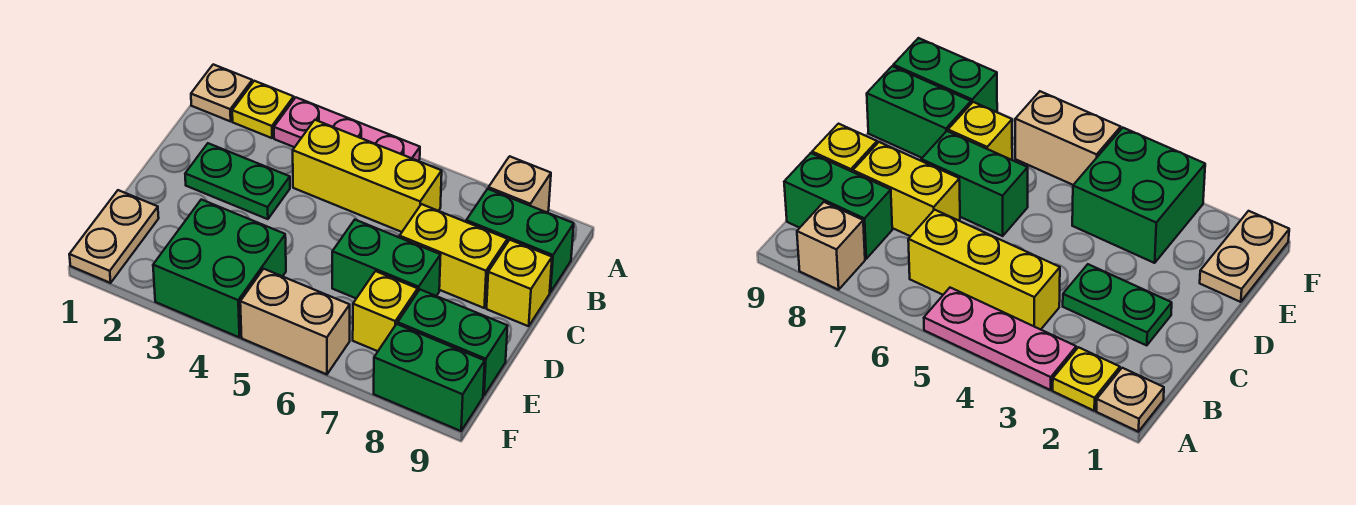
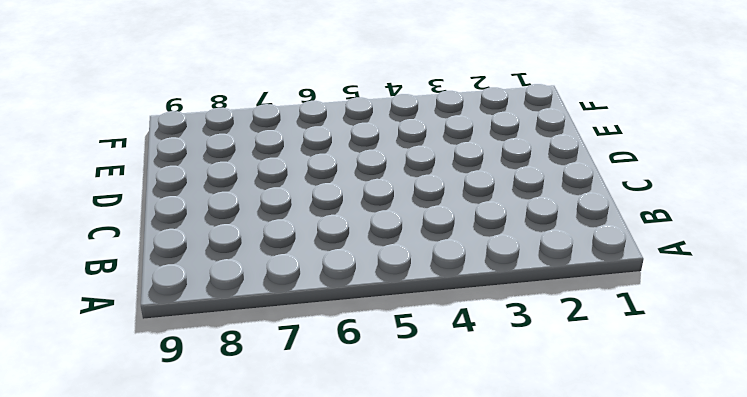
none -> tan 1x1 plate [191,64,252,121]
none -> yellow 1x1 plate [232,81,294,138]
none -> pink 1x3 plate [274,98,420,161]

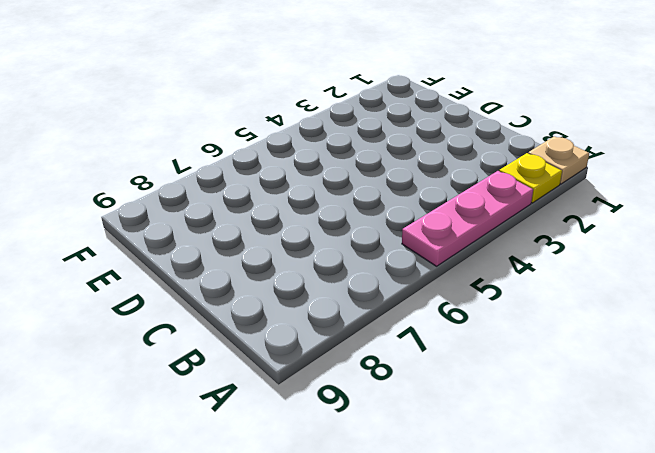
none -> tan 1x1 brick [488,156,551,212]
none -> yellow 1x3 brick [293,120,442,232]
none -> green 1x2 brick [466,189,574,292]

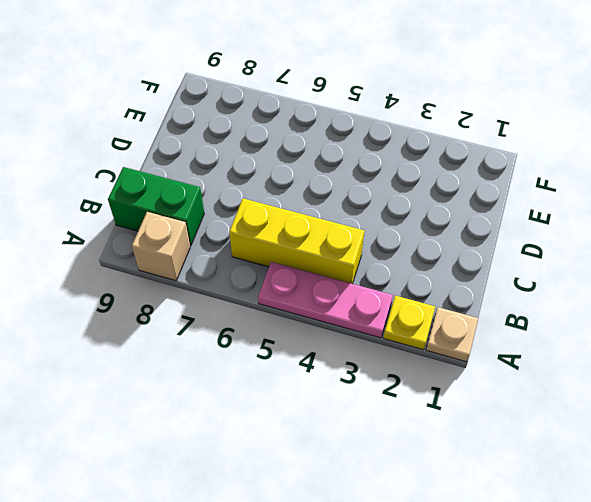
none -> green 1x2 plate [185,143,290,219]
none -> yellow 1x2 brick [400,204,507,308]
none -> yellow 1x1 brick [487,240,552,326]

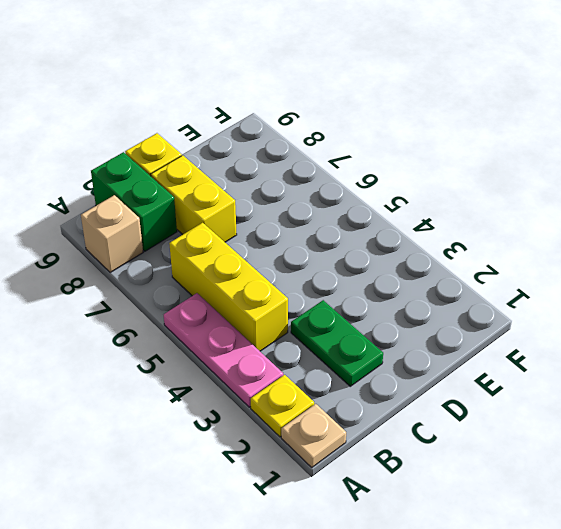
none -> green 1x2 brick [332,220,441,298]
none -> tan 1x2 plate [69,190,159,283]
none -> green 2x2 brick [153,200,286,337]

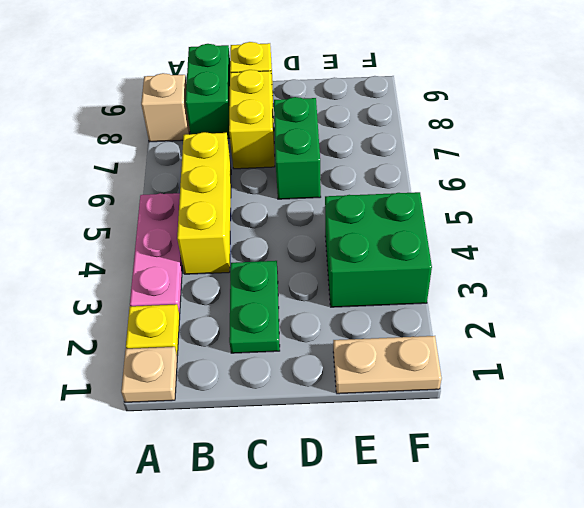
none -> yellow 1x1 brick [353,271,418,351]
none -> green 1x2 brick [398,290,508,396]
none -> tan 1x2 brick [240,269,350,374]

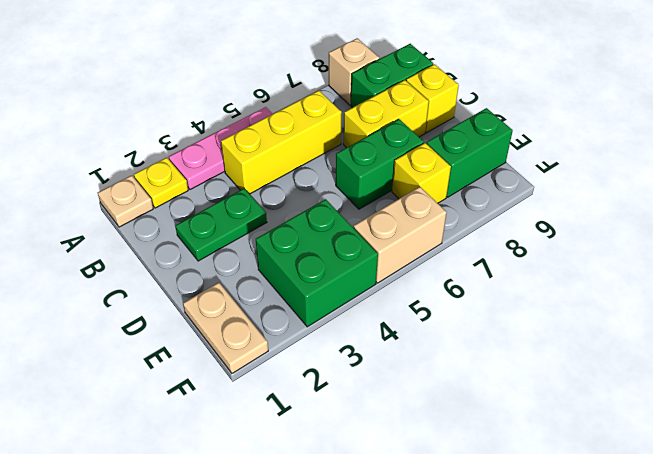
none -> green 1x2 brick [374,324,485,431]

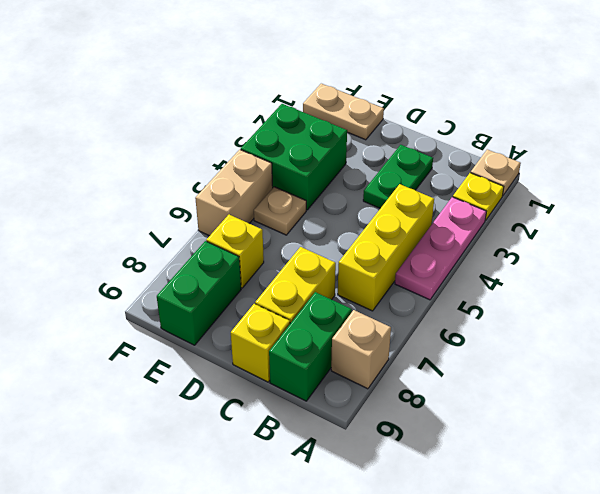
tan 1x1 plate [254,187,306,235] -> none
none -> green 1x2 brick [332,220,441,298]
none -> green 1x2 brick [374,324,485,431]

